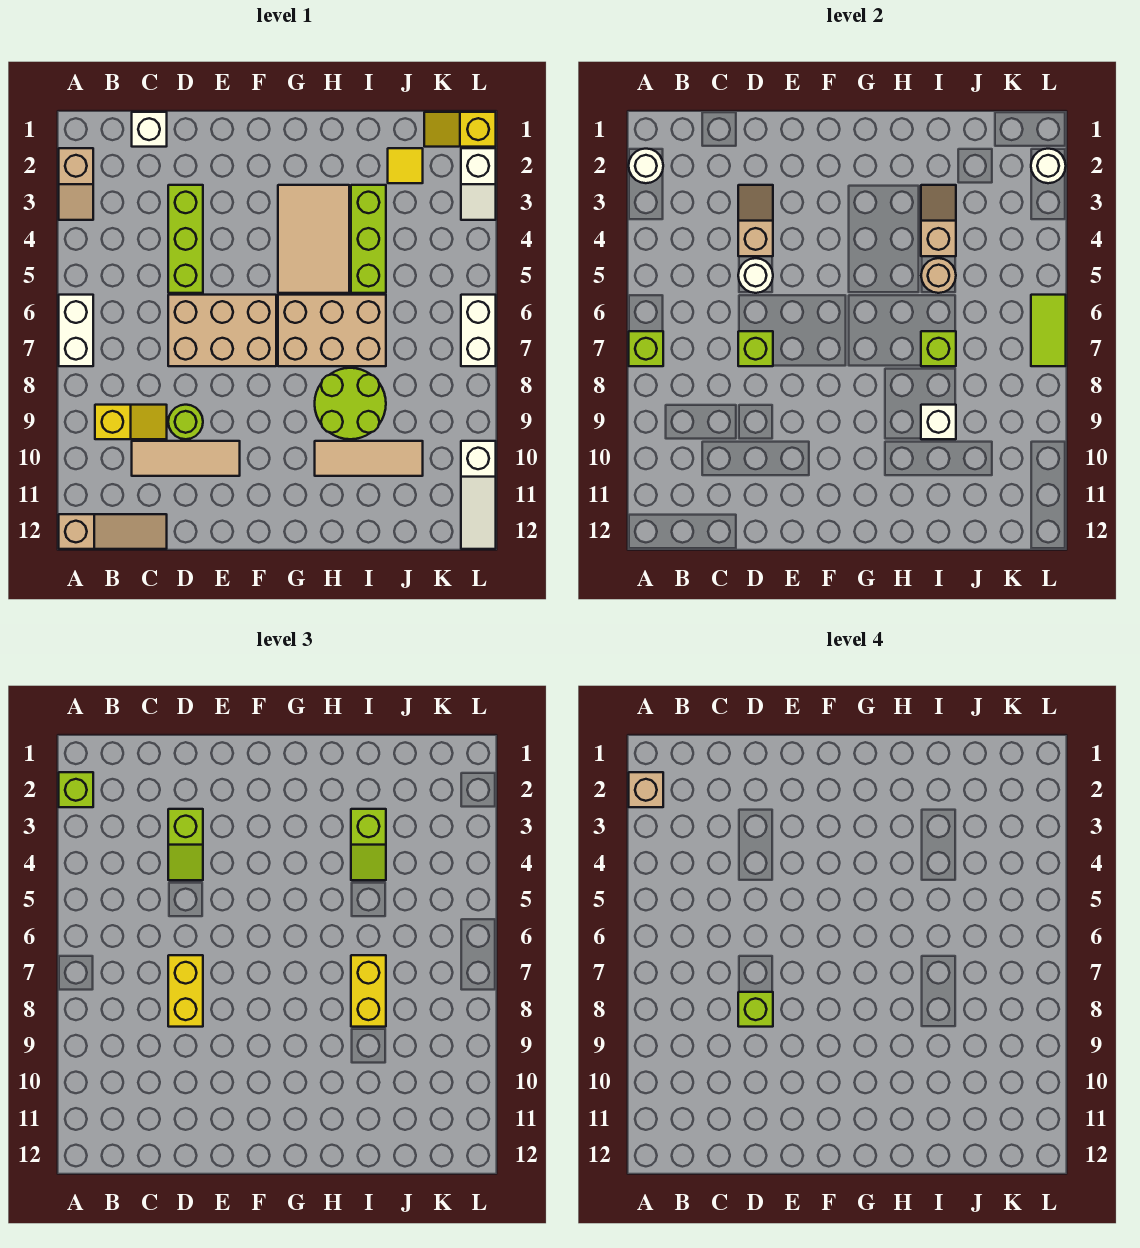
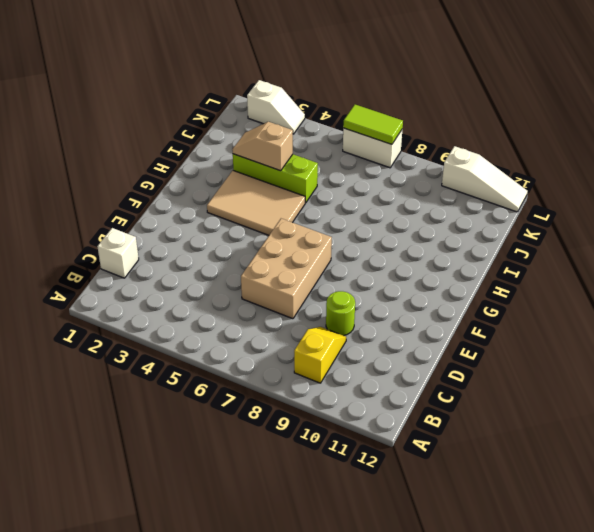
none -> tan 1x2 slope [59,148,93,220]
none -> white 1x2 brick [59,295,93,366]
none -> tan 1x3 slope [59,514,167,549]
none -> tan 1x3 tile [132,441,240,476]

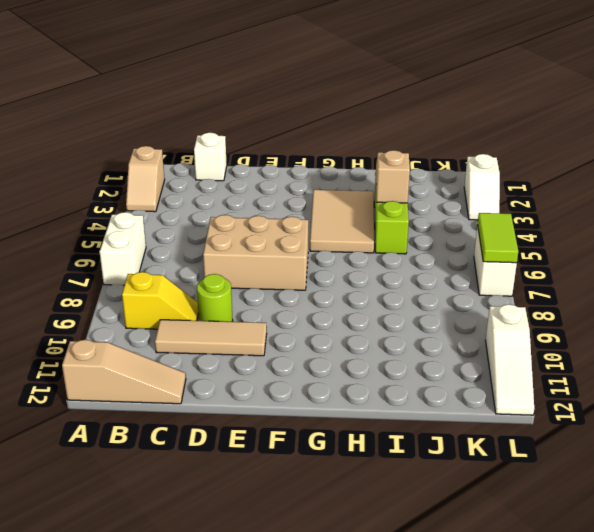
none -> lime 1x3 brick [168,185,203,293]
none -> tan 2x3 brick [278,295,386,366]
none -> lime 2x2 round brick [315,368,386,439]
none -> tan 1x3 tile [315,441,423,476]

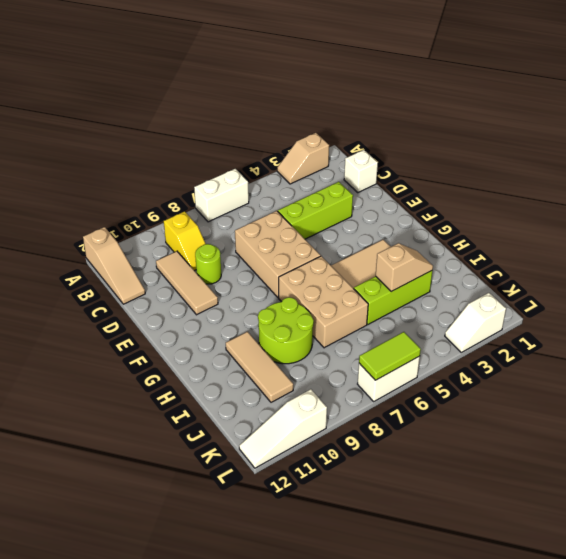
none -> yellow 1x1 tile [388,148,423,183]
none -> yellow 1x2 slope [424,112,496,147]
none -> white 1x1 round brick [629,149,663,183]
none -> lime 1x1 brick [629,331,663,366]

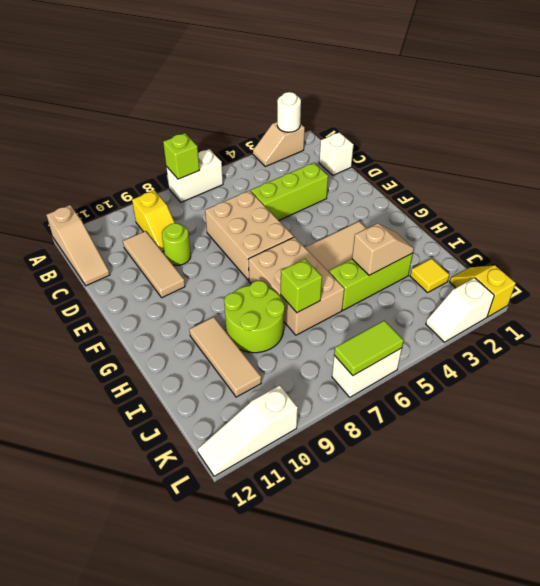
none -> tan 1x2 slope [738,185,773,256]
none -> white 1x1 round brick [738,258,773,293]
none -> lime 1x1 brick [738,331,773,366]
none -> tan 1x1 round brick [921,258,956,293]

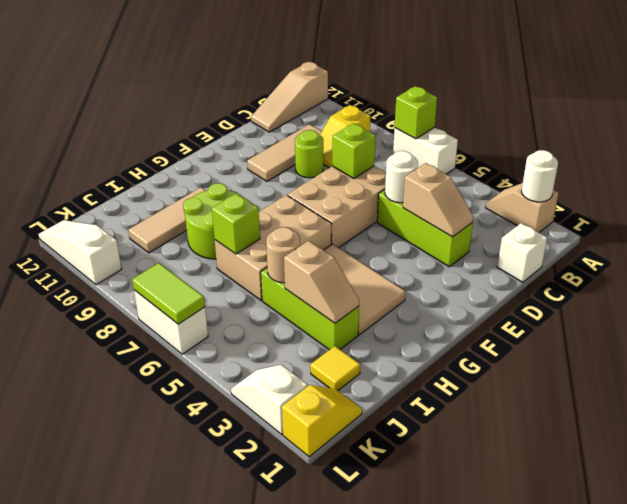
none -> white 1x1 brick [921,405,956,439]
none -> white 1x1 round brick [1031,149,1066,183]
none -> lime 1x1 brick [59,772,93,807]
none -> lime 1x2 slope [168,809,203,880]

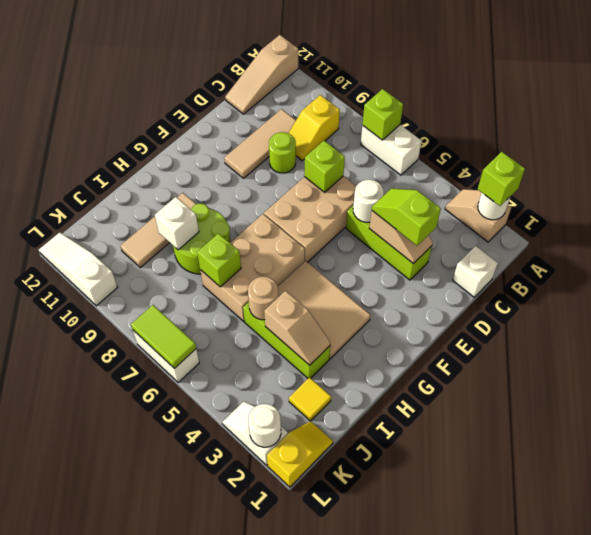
none -> yellow 1x2 brick [168,955,203,1027]
none -> lime 1x2 slope [351,809,386,880]
none -> yellow 1x2 brick [351,955,386,1027]
none -> tan 1x1 brick [629,772,663,807]

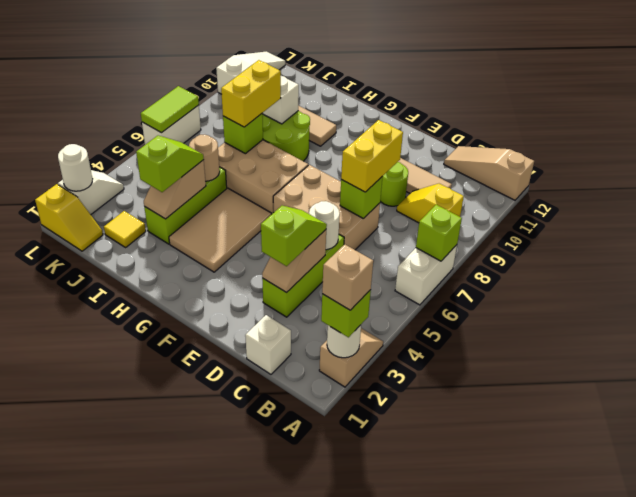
none -> lime 1x1 brick [738,992,773,1027]

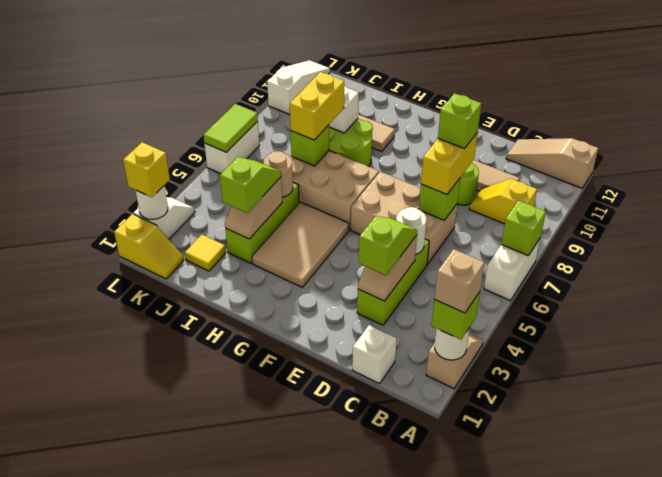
yellow 1x1 brick [123,142,170,197] -> none

